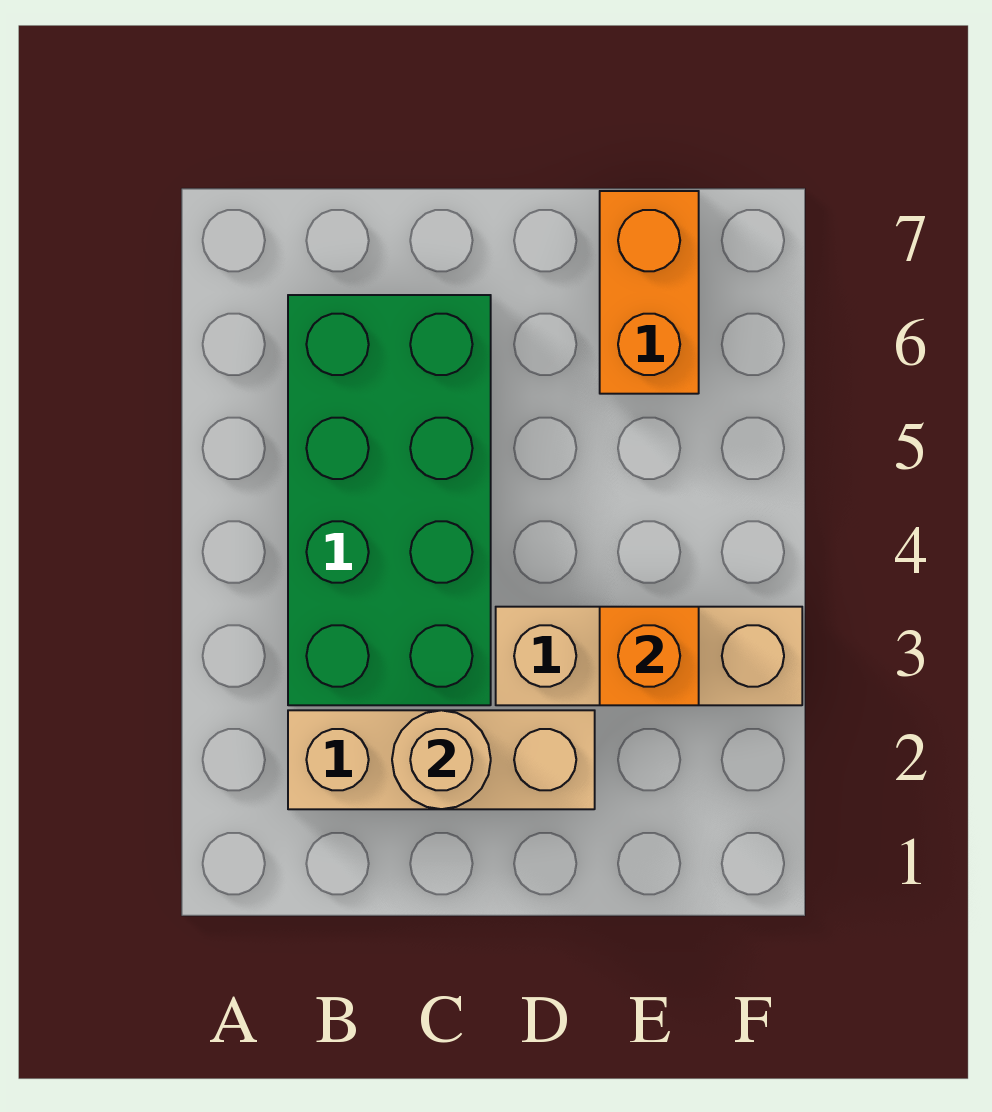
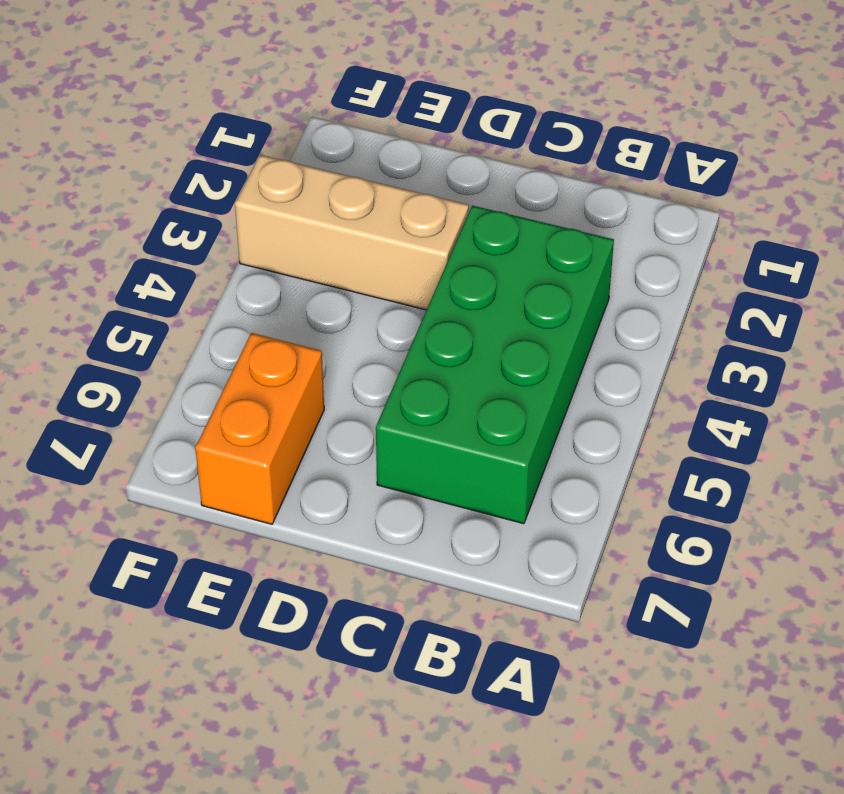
none -> tan 1x3 brick [288,710,595,809]
none -> tan 1x1 round brick [392,710,491,809]

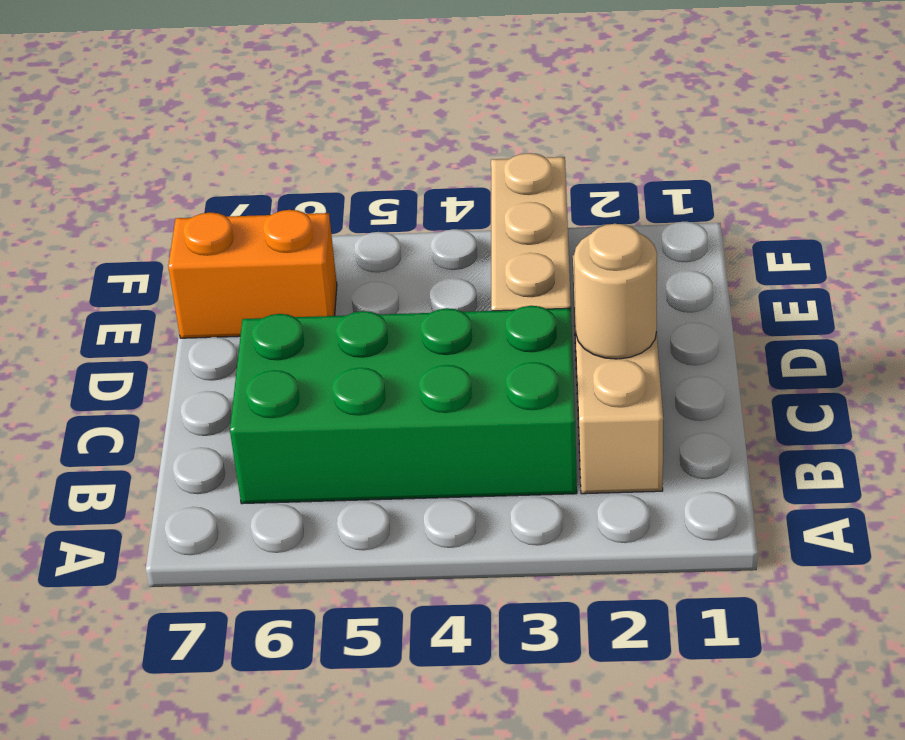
none -> orange 1x1 brick [600,607,699,705]

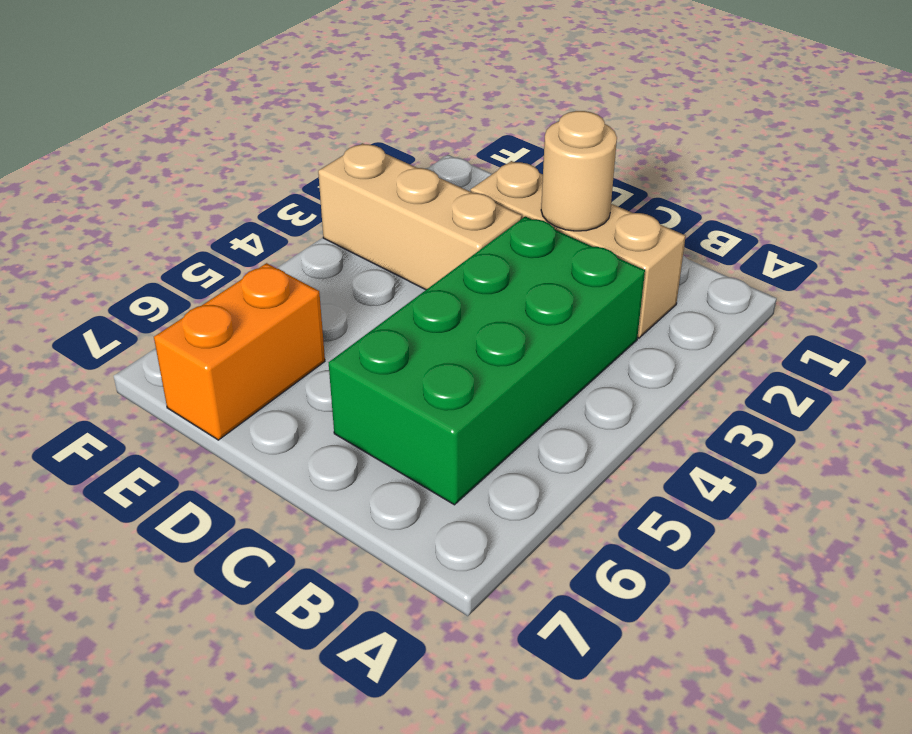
none -> orange 1x1 brick [600,607,699,705]

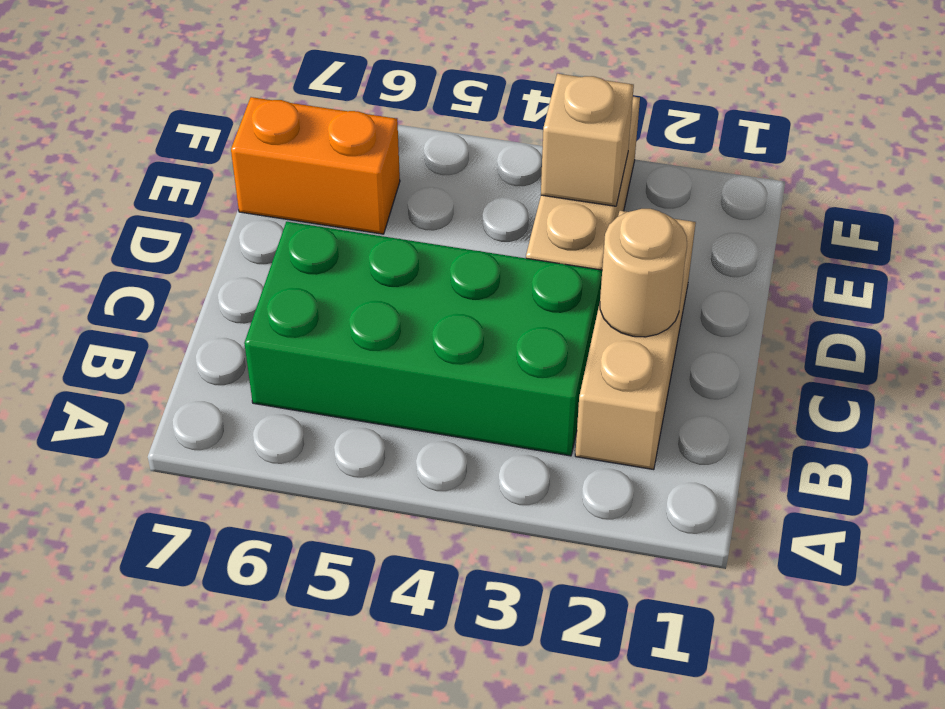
tan 1x1 brick [541,74,634,206] -> orange 1x1 brick [600,607,699,705]

